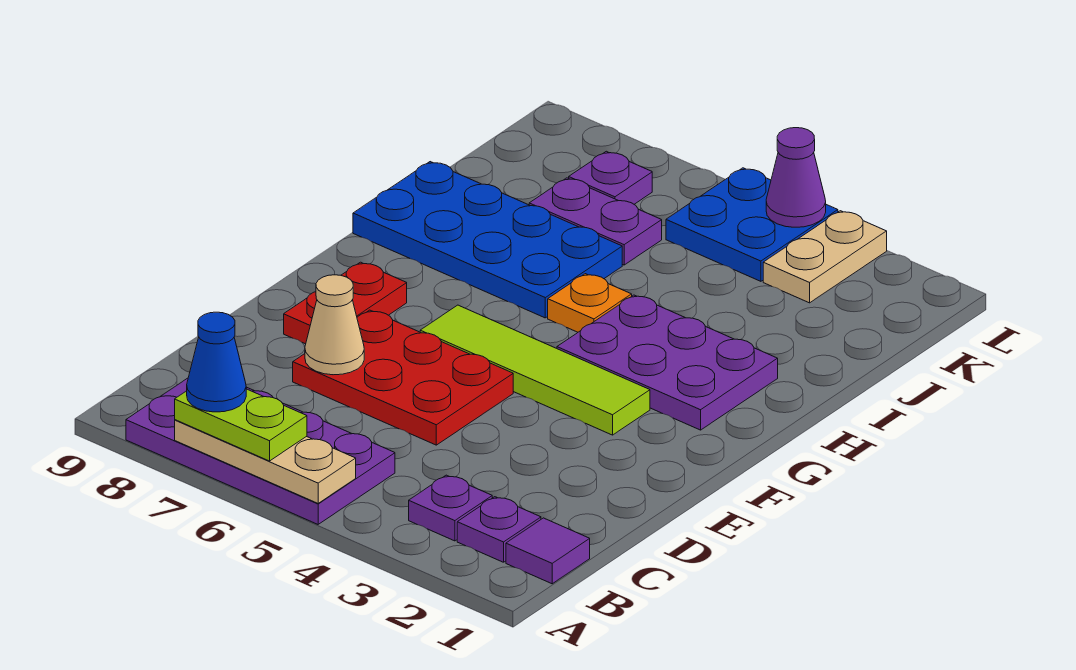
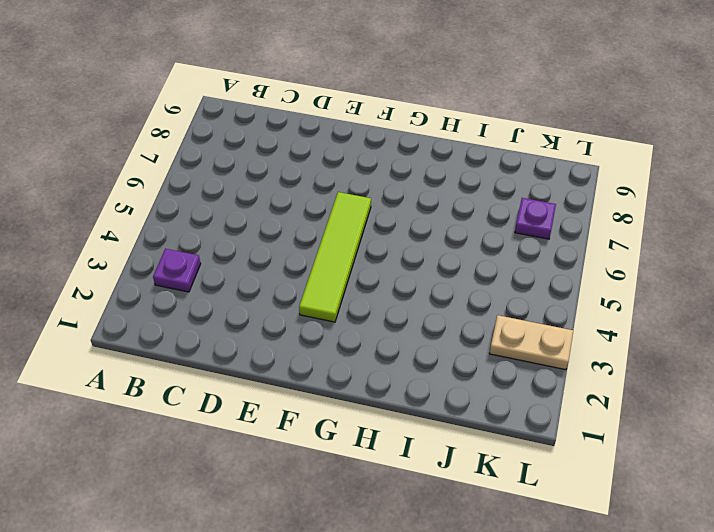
none -> purple 2x4 plate [126,378,395,524]
none -> purple 1x1 tile [506,518,590,584]
none -> purple 1x1 plate [457,497,541,562]

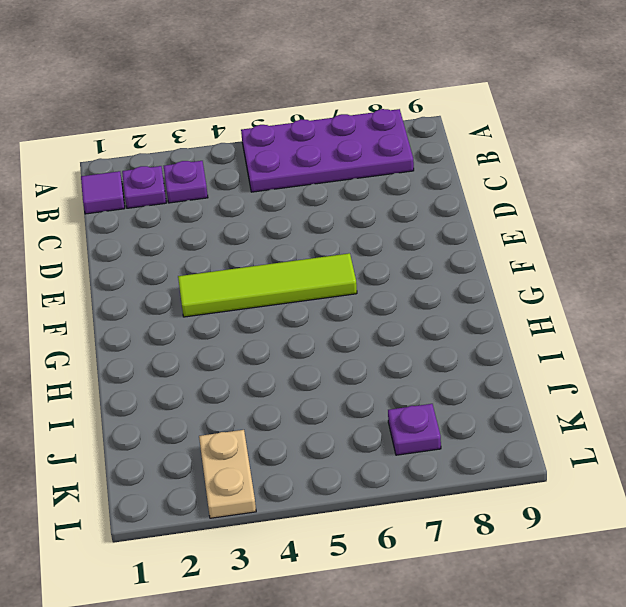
none -> red 2x3 plate [293,310,513,445]
none -> red 1x2 plate [284,262,407,344]
none -> purple 2x3 plate [557,295,778,430]

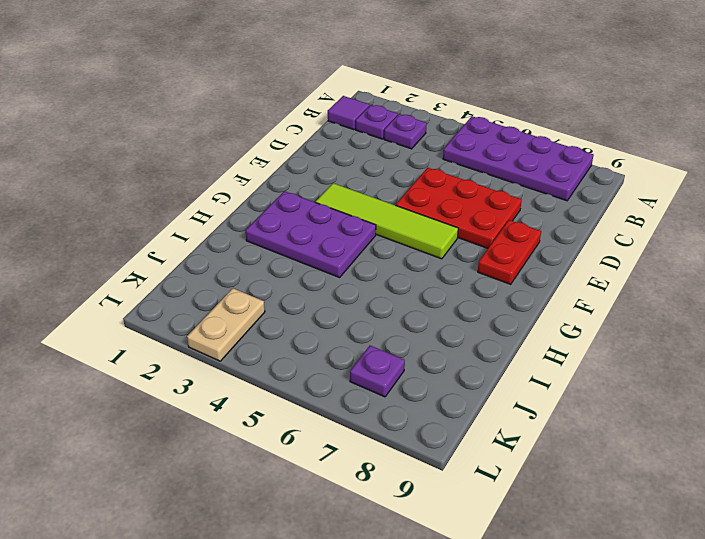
none -> orange 1x1 plate [548,274,632,332]
none -> blue 2x4 plate [353,162,622,318]
none -> purple 1x2 plate [529,178,662,265]

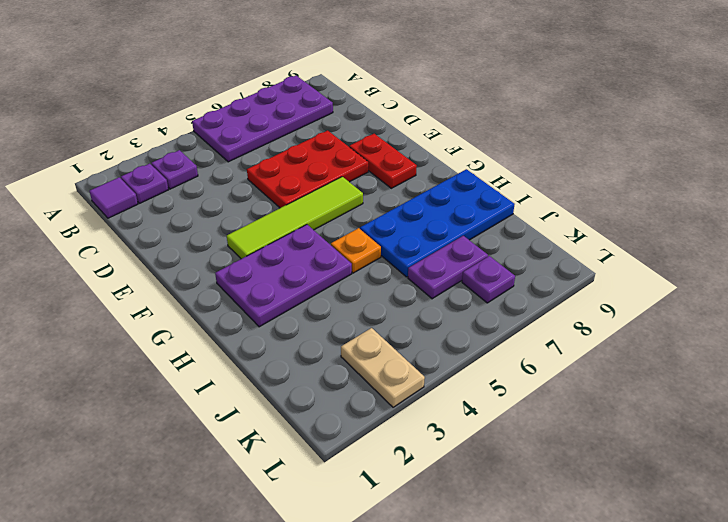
none -> blue 2x2 plate [666,168,838,281]
none -> tan 1x3 plate [175,420,356,503]
none -> tan 1x1 cone [305,275,364,375]

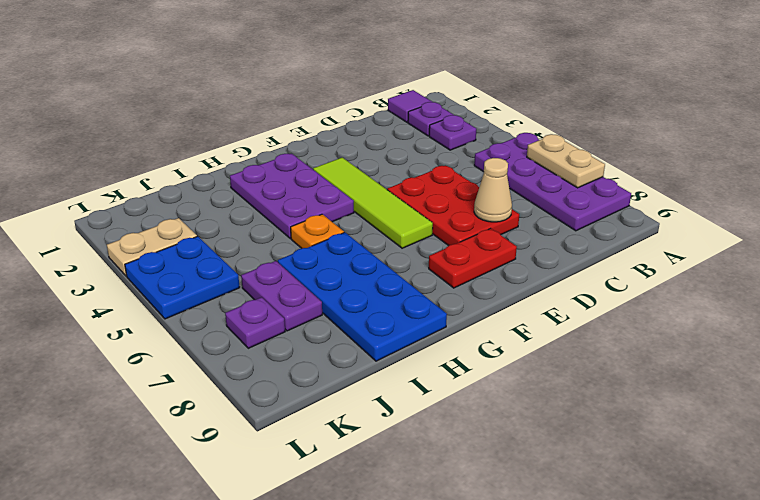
tan 1x2 plate [527,134,605,188] -> tan 1x3 plate [175,420,356,503]
none -> purple 1x1 cone [766,128,826,227]
none -> lime 1x2 plate [175,389,307,461]
none -> blue 1x1 cone [187,312,246,412]

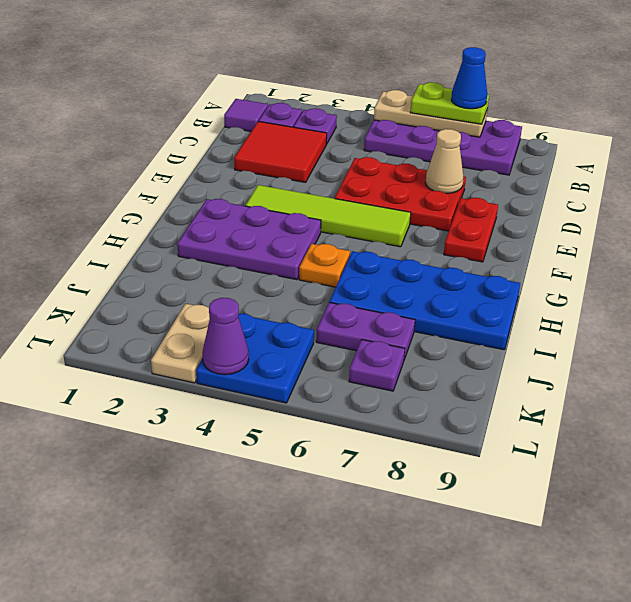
red 2x2 tile [234,121,327,182] -> none

